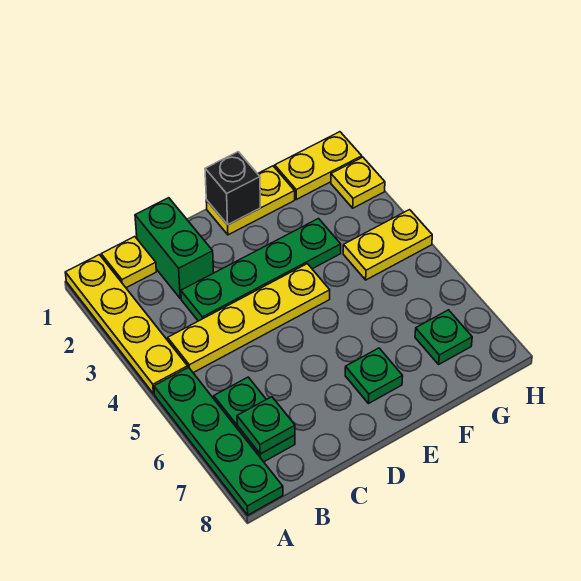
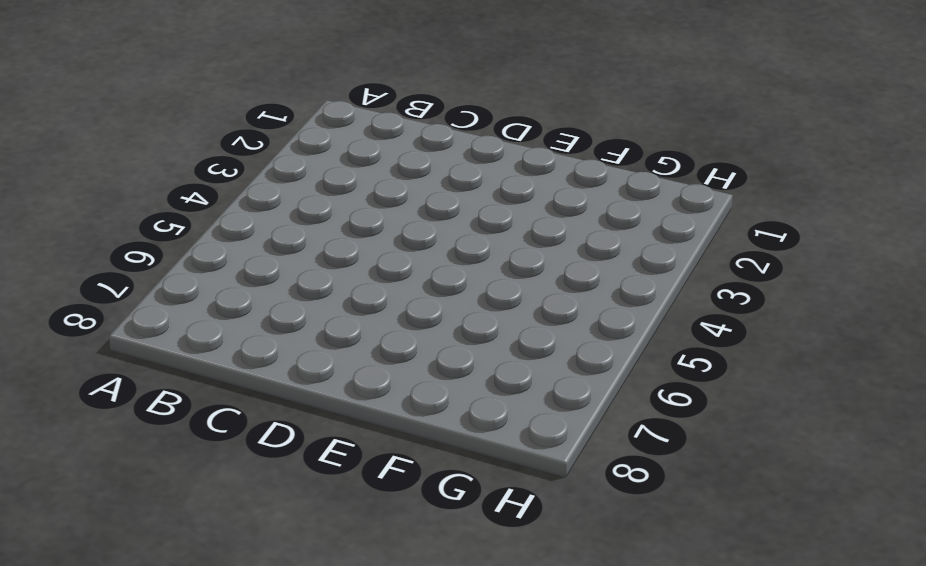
none -> yellow 1x4 plate [65,255,188,394]
none -> green 1x4 plate [154,367,283,515]
none -> yellow 1x1 plate [101,237,156,288]

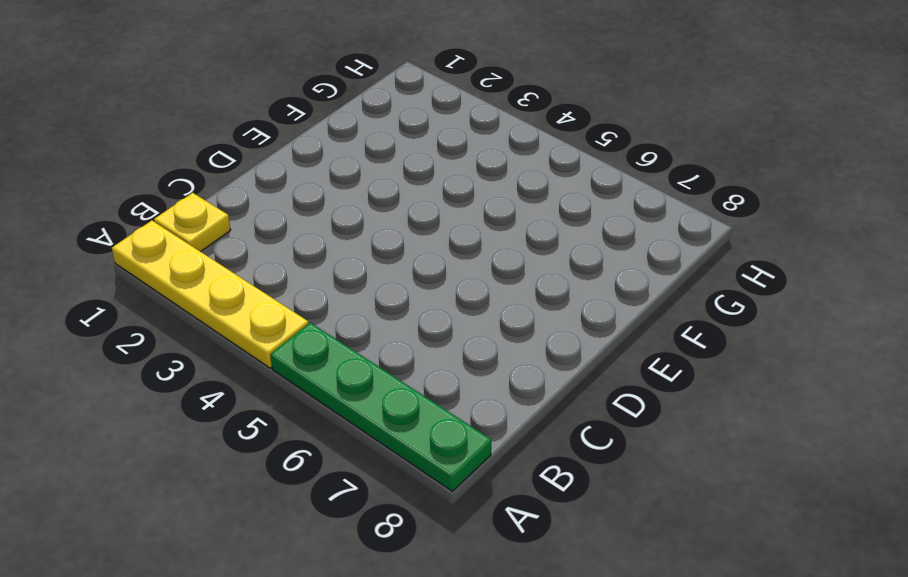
none -> yellow 1x4 plate [168,264,330,373]
none -> green 1x2 plate [214,377,295,462]
none -> green 1x2 brick [135,198,214,299]

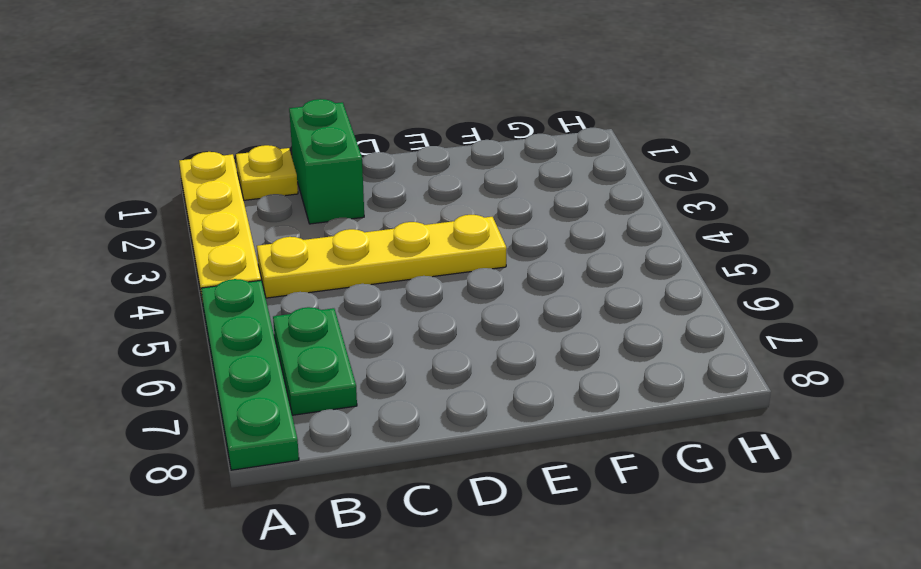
none -> green 1x4 plate [181,219,341,321]
none -> yellow 1x2 plate [206,166,295,235]
none -> green 1x1 plate [345,348,403,403]

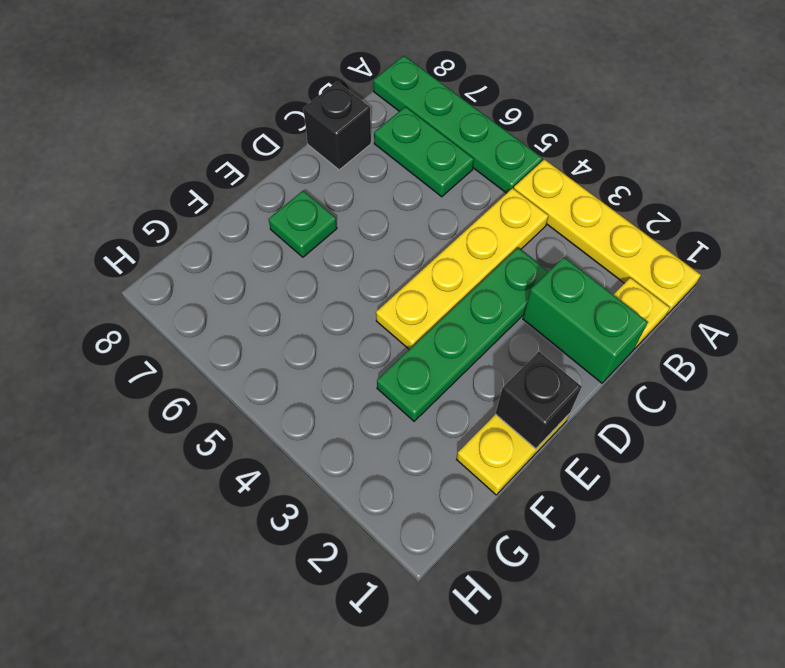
black 1x1 brick [303,82,371,170] -> none
none -> yellow 1x2 plate [275,132,362,199]
none -> yellow 1x2 plate [343,210,432,280]
none -> green 1x1 plate [415,310,472,364]

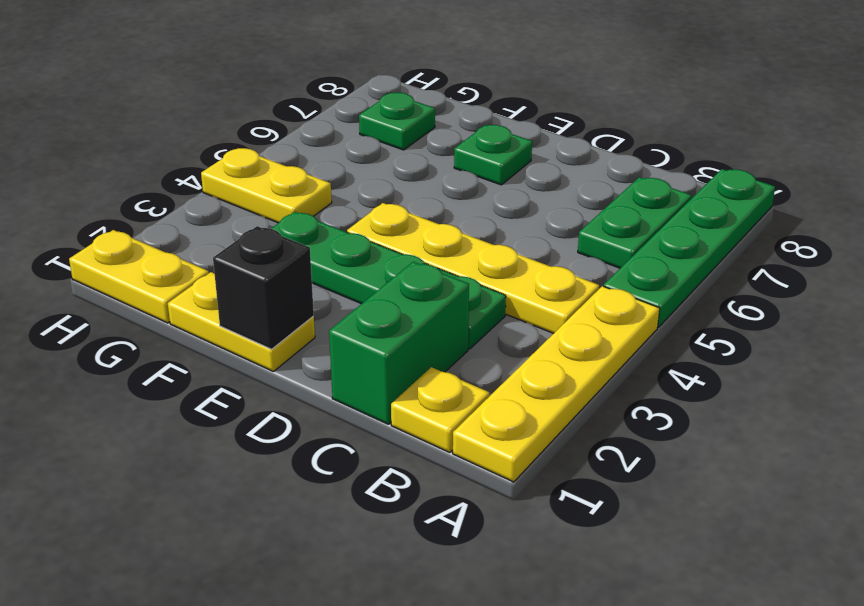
none -> yellow 1x1 plate [331,157,385,208]
none -> green 1x1 plate [237,397,295,454]

